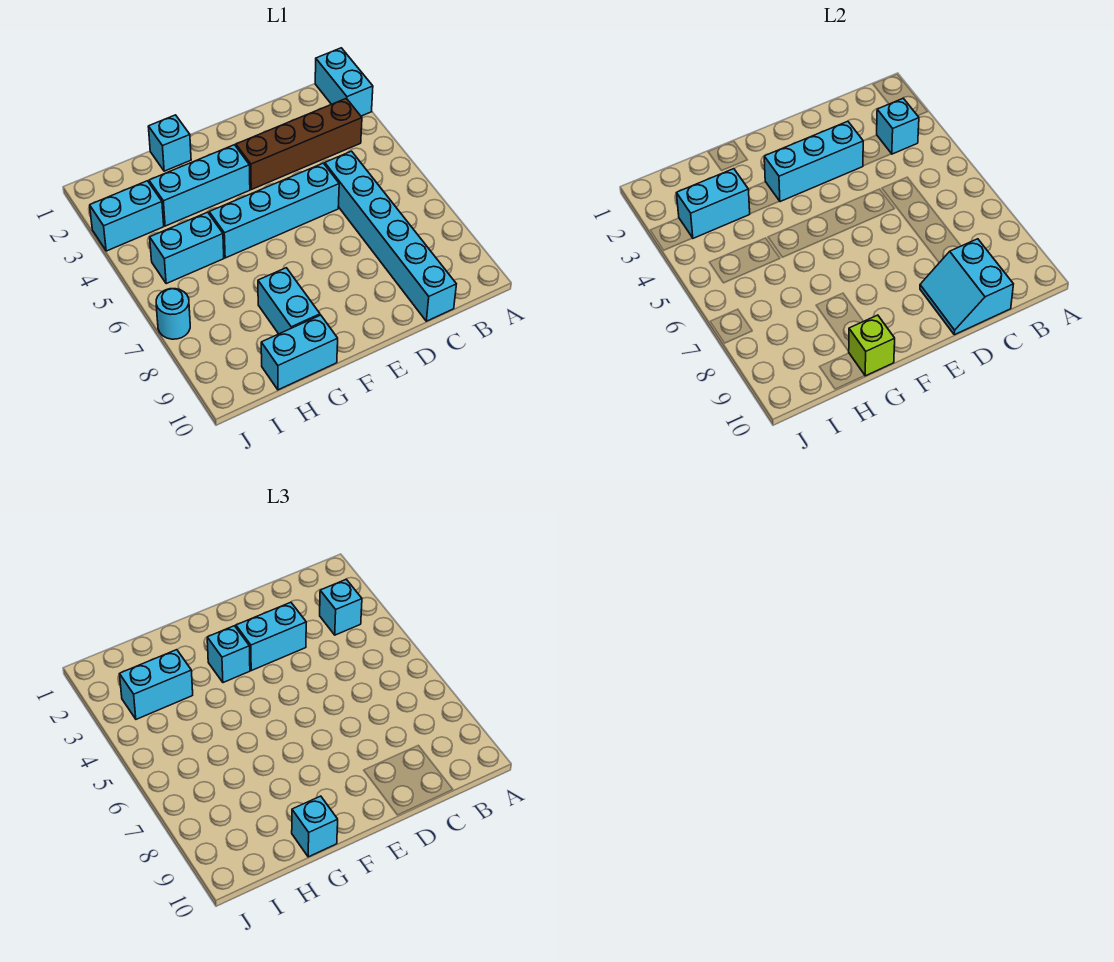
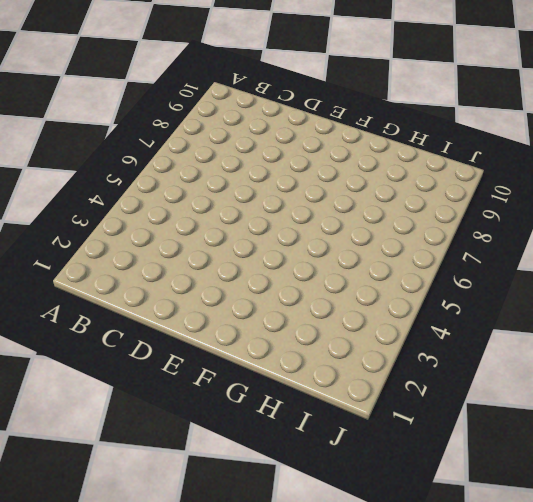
none -> cyan 1x2 brick [315,48,373,116]
none -> brown 1x4 brick [236,98,362,190]
none -> cyan 1x6 brick [325,151,456,321]

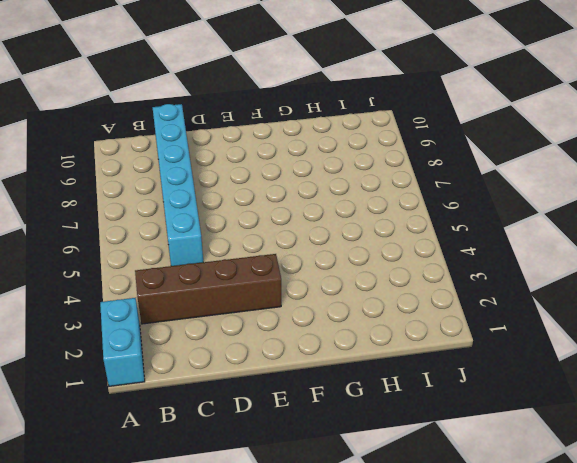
none -> cyan 1x4 brick [209,163,339,258]
none -> cyan 1x3 brick [149,145,250,226]
none -> cyan 1x1 brick [148,115,191,171]

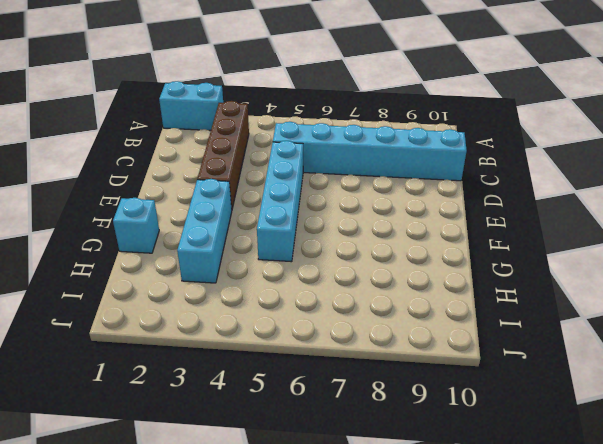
none -> cyan 1x2 brick [258,268,320,334]
none -> cyan 1x2 brick [261,315,338,390]
none -> cyan 1x2 brick [150,212,224,284]

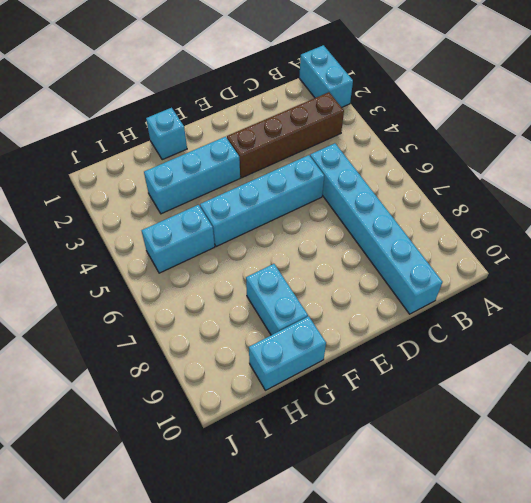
none -> cyan 1x2 brick [90,181,164,251]
none -> cyan 1x1 round brick [156,289,190,339]
none -> cyan 1x1 brick [877,98,919,154]

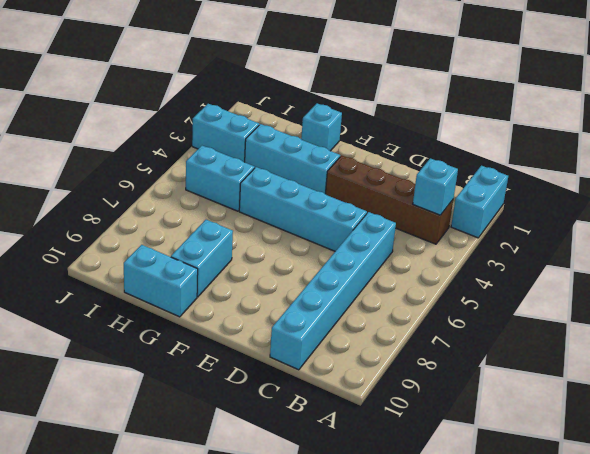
none -> cyan 1x1 round brick [156,289,190,339]
none -> cyan 2x2 slope [920,239,1013,335]
none -> cyan 1x3 brick [764,121,863,202]

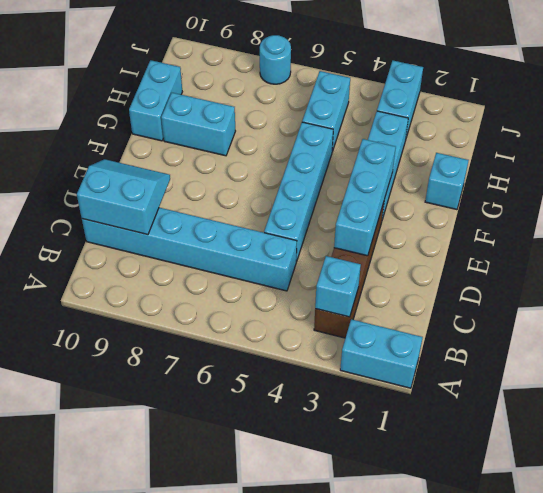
none -> lime 1x1 brick [849,315,895,376]
none -> cyan 1x2 brick [677,169,750,238]
none -> cyan 1x1 brick [320,579,362,635]

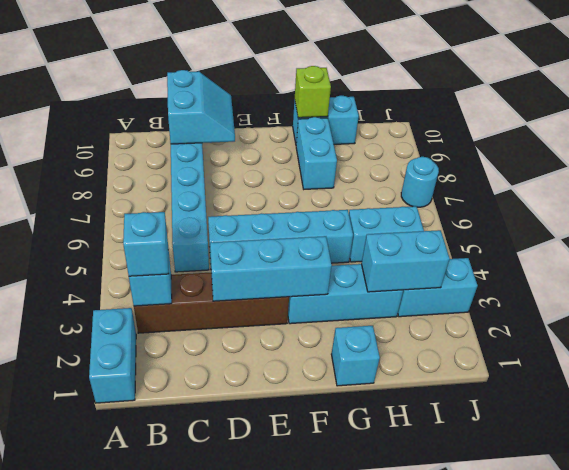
none -> cyan 1x2 brick [236,602,306,671]
none -> cyan 1x1 brick [207,626,250,683]
none -> cyan 1x1 brick [292,796,338,857]

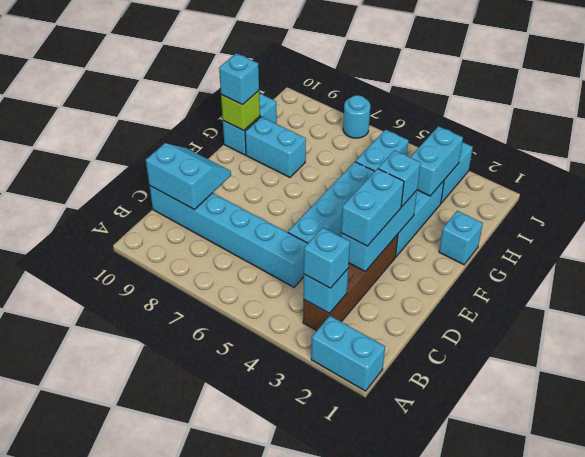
none -> cyan 1x2 brick [120,650,193,719]

